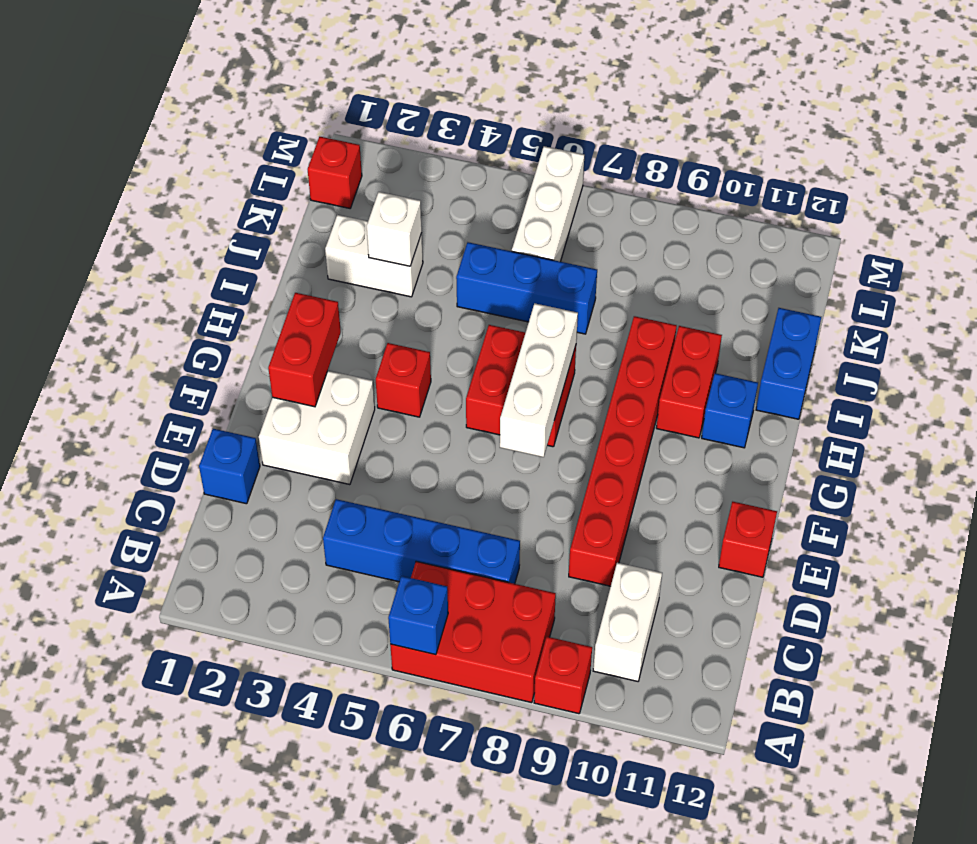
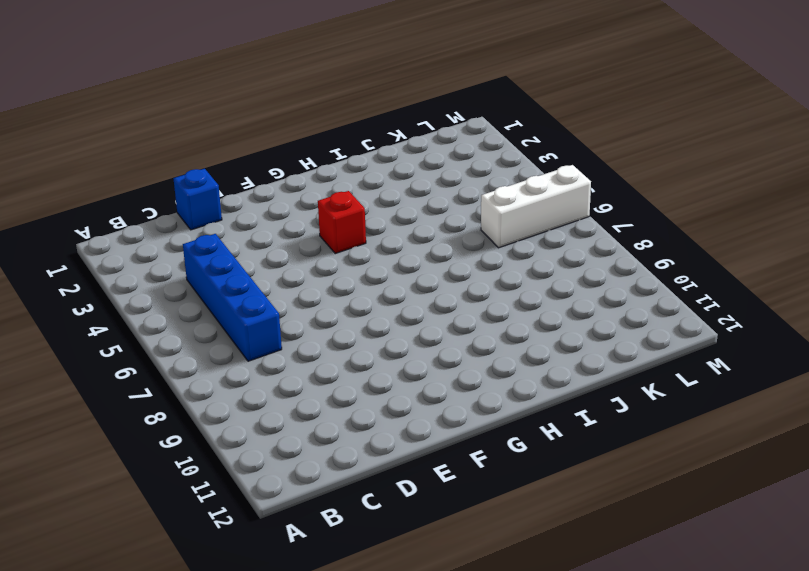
none -> red 2x3 brick [390,561,556,703]
none -> red 1x1 brick [534,637,592,714]
none -> white 1x2 brick [593,563,662,681]

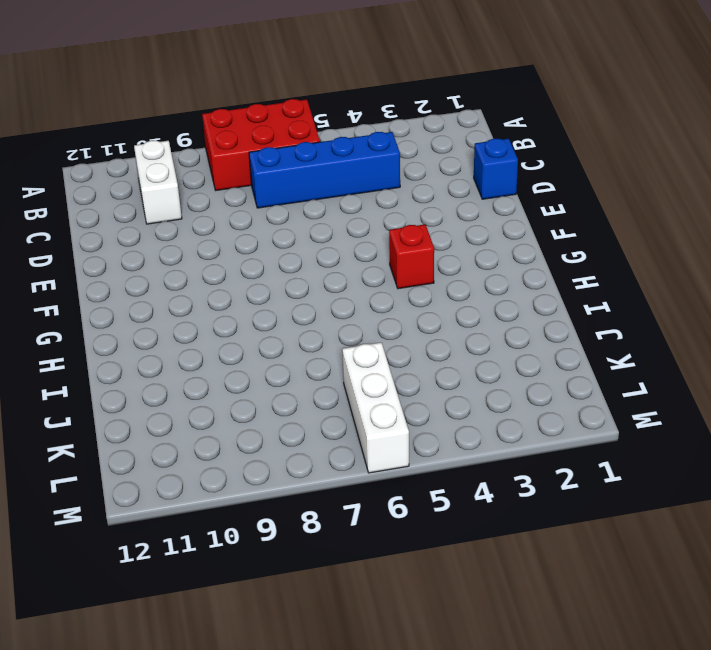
none -> red 1x1 brick [534,637,592,714]
none -> red 1x6 brick [569,316,677,586]
none -> white 2x2 brick [259,371,375,485]

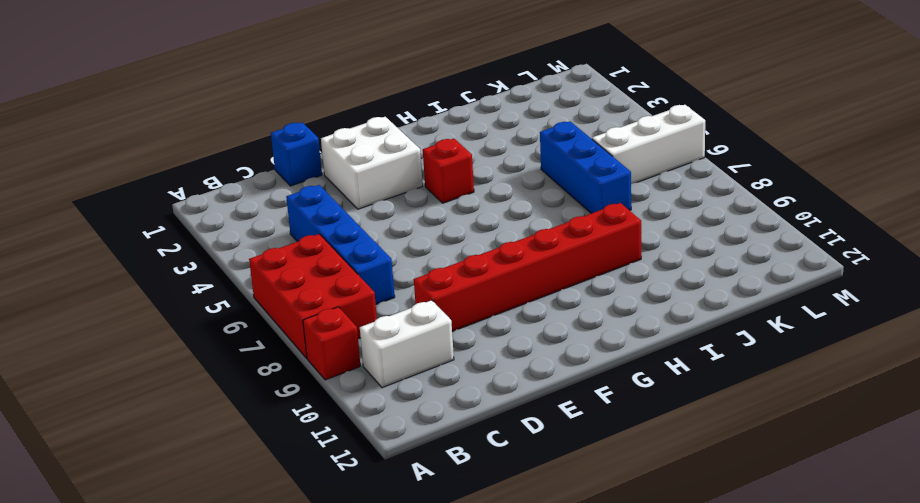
none -> red 1x1 brick [719,502,777,577]
none -> red 2x2 brick [466,325,576,447]
none -> red 1x2 brick [656,326,722,438]

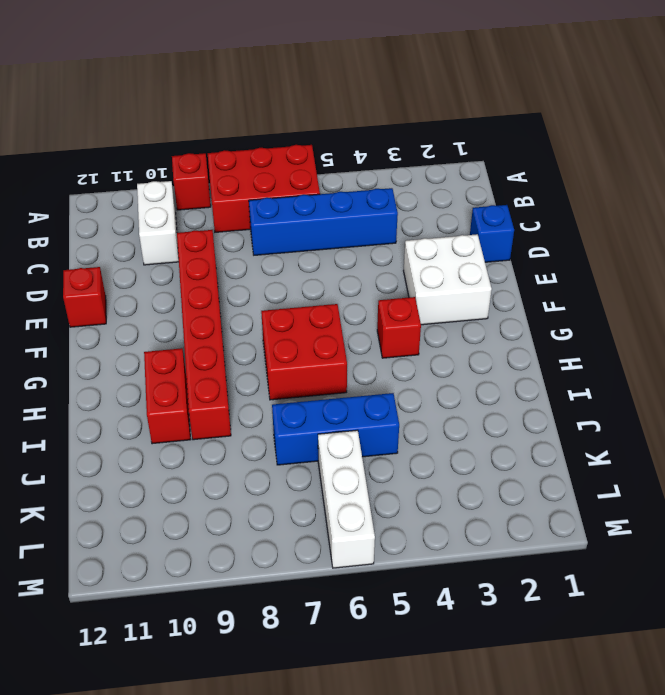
none -> blue 1x1 brick [702,373,758,448]
none -> blue 1x2 brick [756,308,821,419]
none -> white 1x2 brick [325,215,423,297]

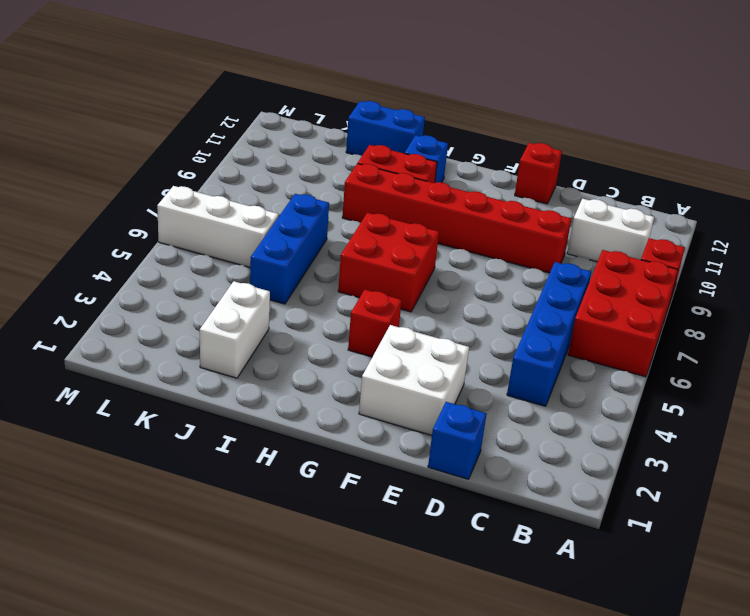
none -> red 1x1 brick [308,137,362,208]
none -> blue 1x1 brick [388,576,448,655]
none -> red 1x2 brick [268,293,341,407]

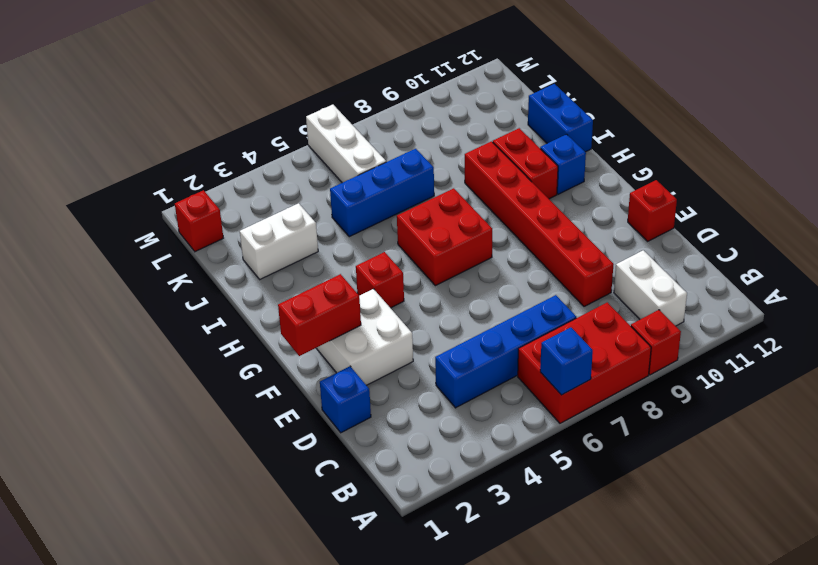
red 1x2 brick [278,274,361,356] -> red 1x2 brick turned to [268,293,341,407]
none -> white 1x3 brick [500,303,578,457]
none -> white 1x1 brick [367,192,422,266]

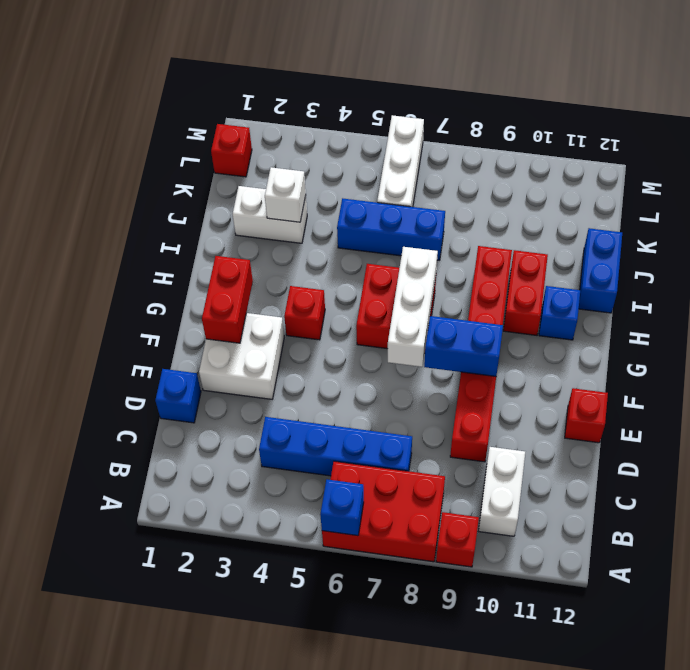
blue 1x2 brick [424,316,503,376] -> none

